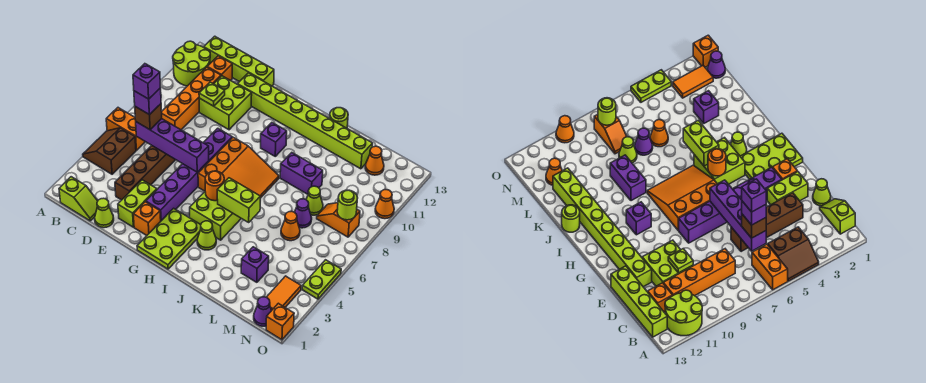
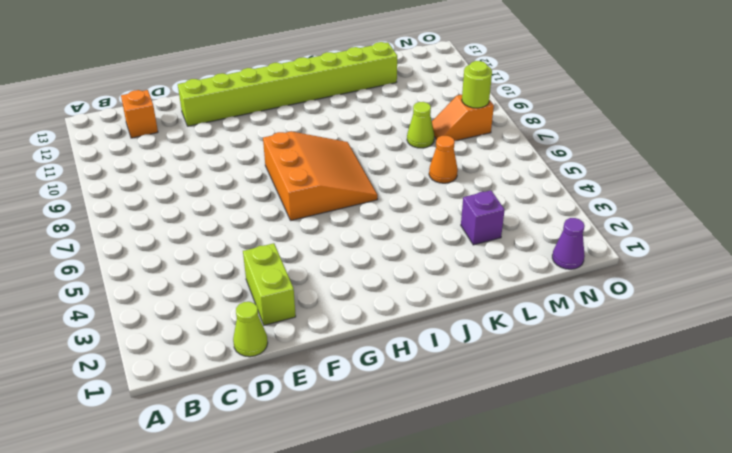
none -> brown 2x2 slope [83,128,136,174]
none -> orange 1x2 brick [106,108,145,150]
none -> lime 2x2 round brick [173,41,210,86]
none -> lime 1x2 slope [59,177,98,221]

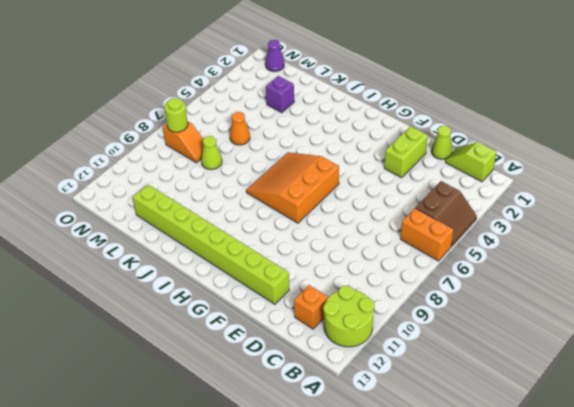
none -> lime 1x4 brick [204,36,274,86]
none -> orange 1x4 brick [162,67,221,130]
none -> brown 1x4 brick [115,146,176,200]
none -> lime 2x2 brick [199,76,252,130]

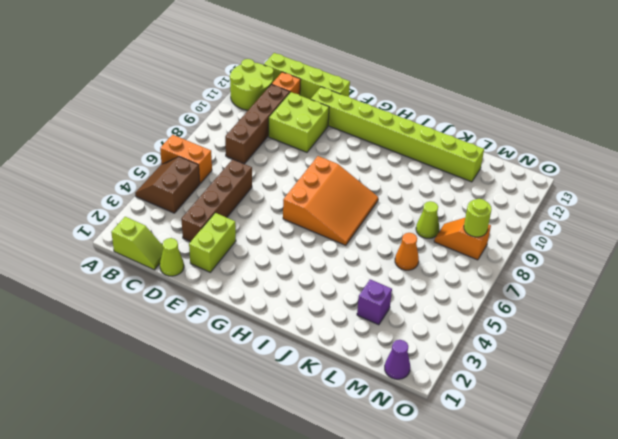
brown 1x4 brick [225,84,290,164] -> orange 1x4 brick [162,67,221,130]
none -> orange 1x1 brick [133,202,161,235]
none -> purple 1x6 brick [146,128,232,221]
none -> lime 2x3 plate [137,208,201,269]
none -> lime 2x2 brick [190,192,241,240]

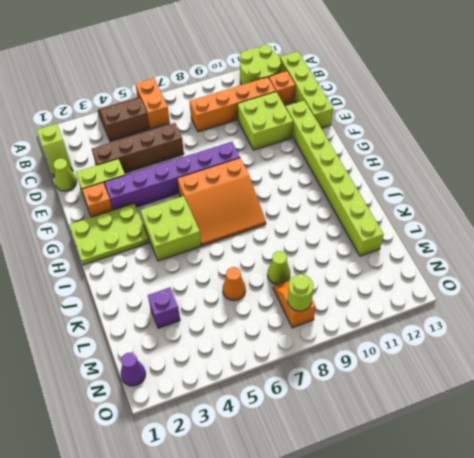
none -> purple 1x1 brick [261,123,287,156]
none -> lime 1x1 cone [197,221,216,250]
none -> purple 1x2 brick [280,153,323,194]
none -> lime 1x1 round brick [330,108,348,128]

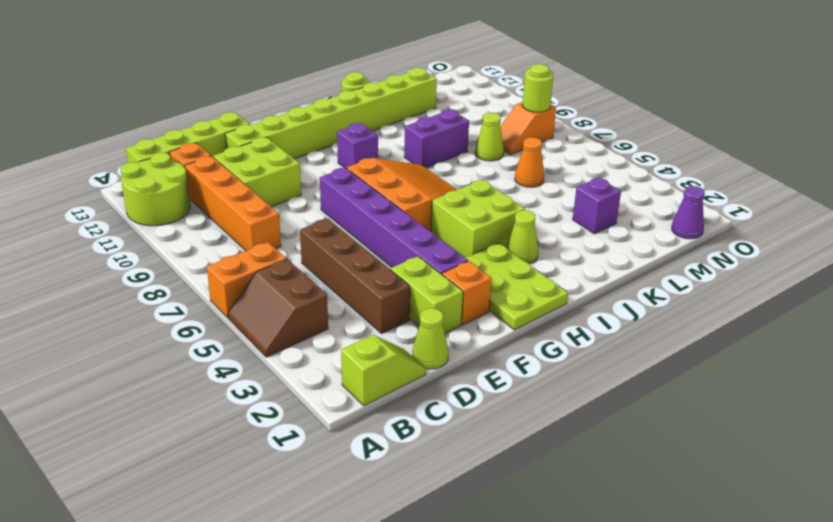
none -> purple 1x1 cone [295,199,312,228]
none -> orange 1x1 cone [365,146,384,175]
none -> orange 1x2 tile [266,276,301,310]
none -> orange 1x1 brick [266,303,294,340]

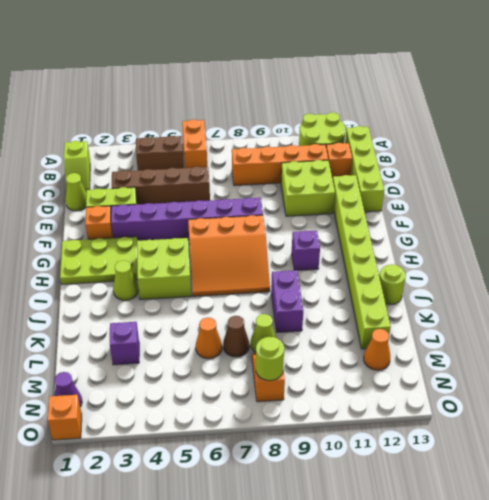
brown 1x1 cone [223,316,249,357] -> purple 1x1 cone [295,199,312,228]
none -> orange 1x2 tile [266,276,301,310]
none -> lime 1x2 plate [302,260,341,299]
none -> orange 1x1 cone [375,190,394,219]
none -> purple 1x4 brick [136,119,209,172]

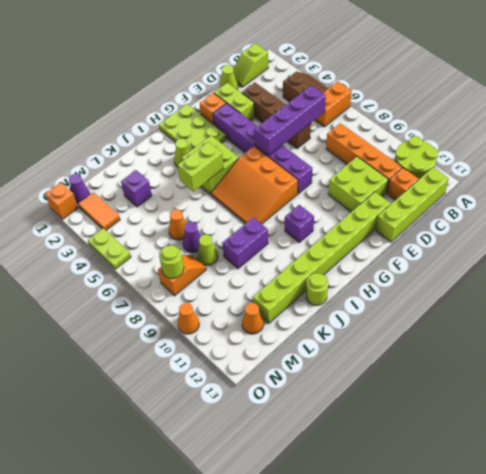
none -> lime 1x1 plate [199,82,225,106]
none -> orange 1x1 round brick [205,171,224,201]
none -> brown 1x1 brick [135,104,162,130]
none -> purple 1x1 brick [134,88,161,115]

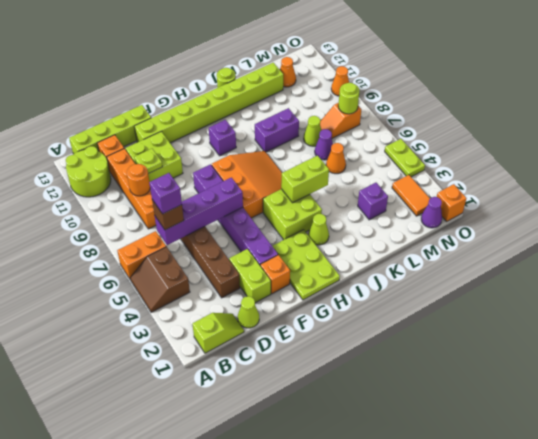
orange 1x1 round brick [127,164,150,196] -> orange 1x1 round brick moved to [205,171,224,201]
none -> purple 1x1 brick [133,64,161,99]

